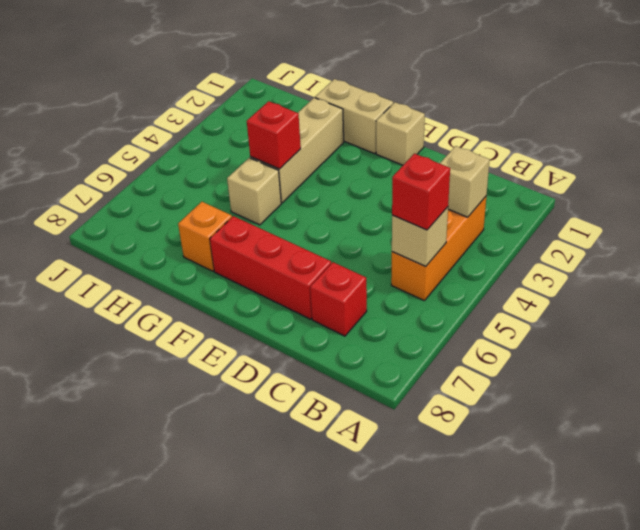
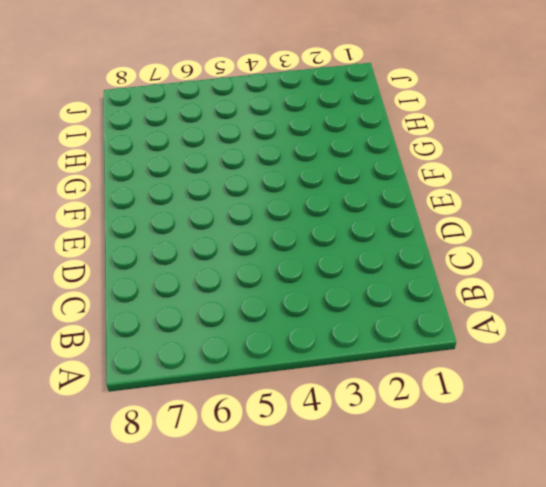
none -> orange 1x3 brick [391,197,486,301]
none -> red 1x1 brick [310,262,367,336]
none -> red 1x3 brick [210,216,331,319]

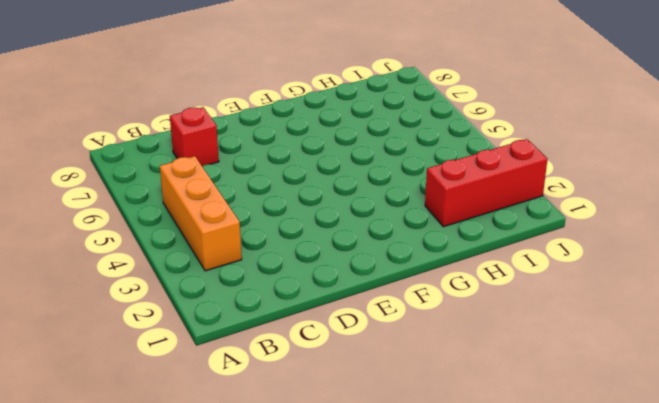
red 1x3 brick [425,139,547,227] -> red 1x3 brick moved to [210,216,331,319]
none -> tan 1x1 brick [376,102,425,165]
none -> tan 1x2 brick [315,79,393,154]
none -> tan 1x3 brick [250,98,344,203]

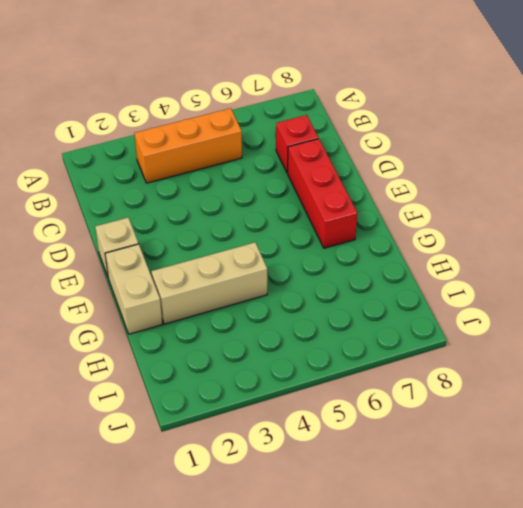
none -> tan 1x1 brick [227,158,281,225]
none -> orange 1x1 brick [178,202,232,271]
none -> tan 1x1 brick [440,146,490,217]

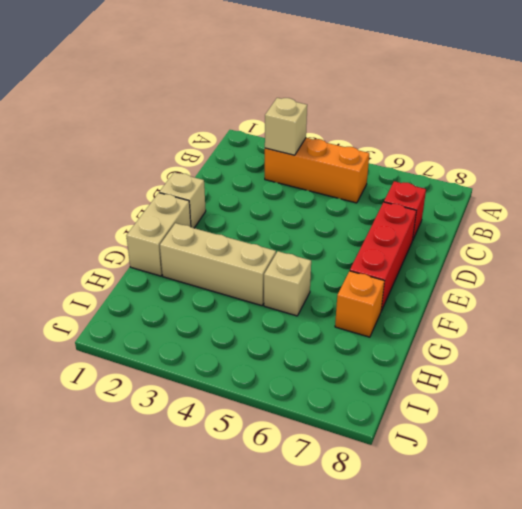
none -> tan 1x1 brick [392,207,448,267]
none -> red 1x1 brick [247,101,301,169]
none -> red 1x1 brick [392,154,450,230]

